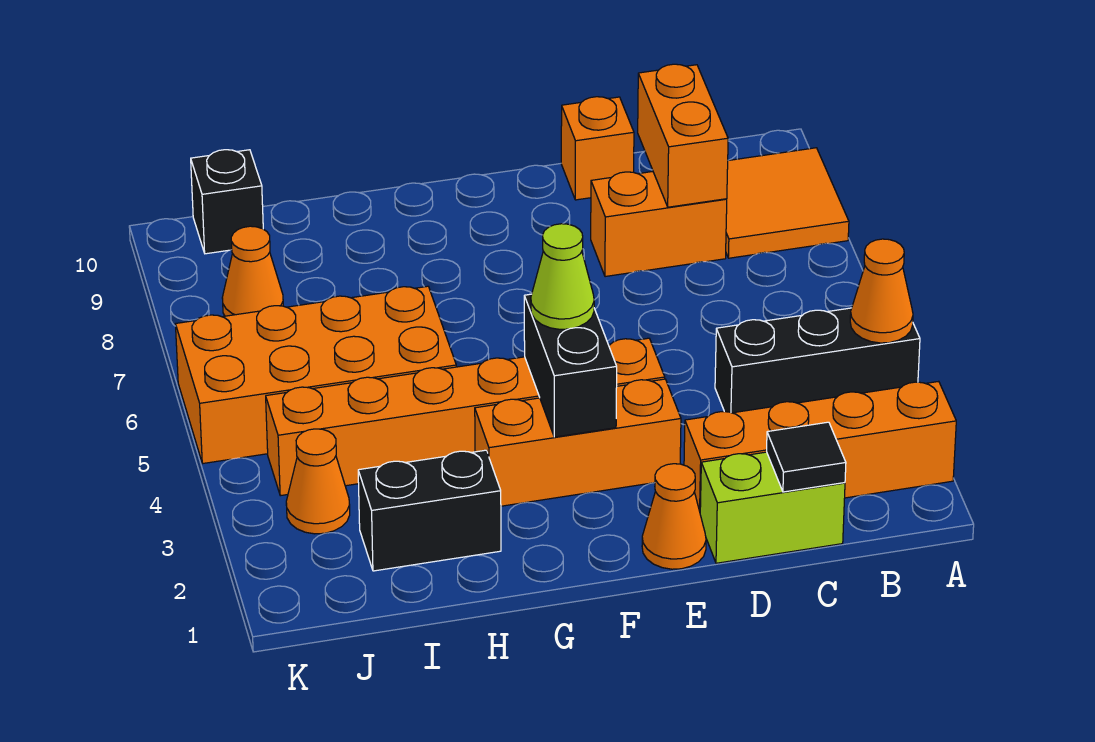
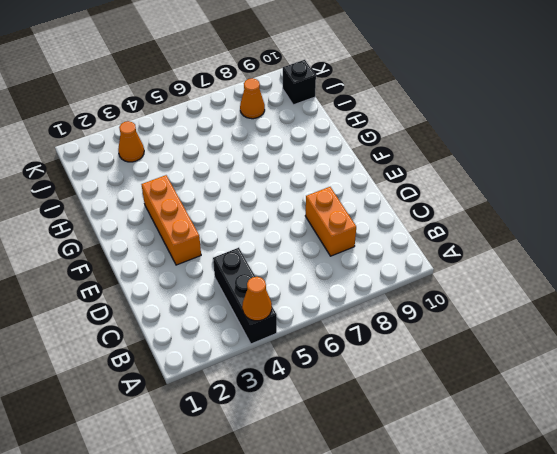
none -> orange 1x4 brick [684,381,956,511]
none -> orange 2x2 tile [726,148,849,258]
none -> lime 1x2 brick [700,452,845,563]

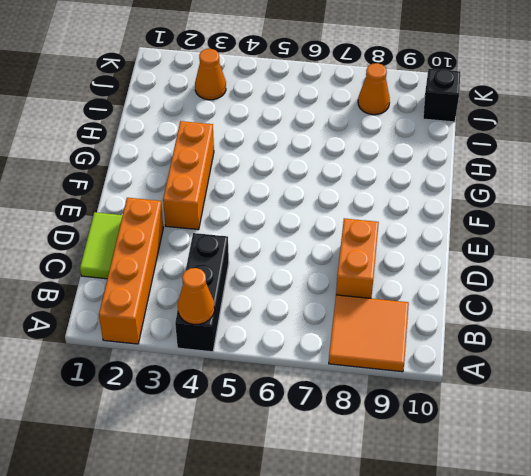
lime 1x2 tile [80,212,123,279] -> lime 1x2 brick [700,452,845,563]
none -> orange 1x1 brick [561,97,634,200]
none -> orange 1x1 cone [642,464,706,569]
none -> orange 1x6 brick [266,338,665,496]

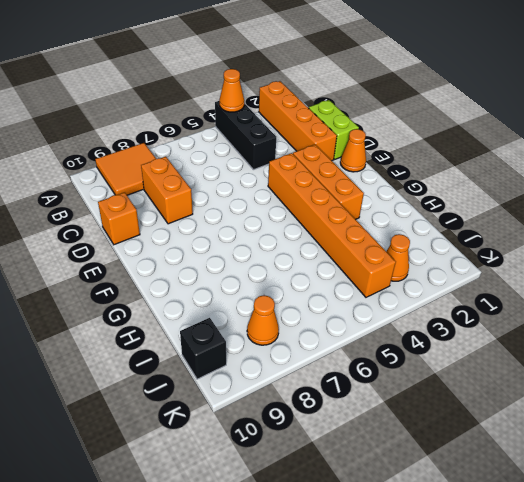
none -> black 1x2 brick [358,450,501,571]
none -> orange 2x4 brick [176,286,456,463]
none -> black 1x1 tile [767,422,846,492]

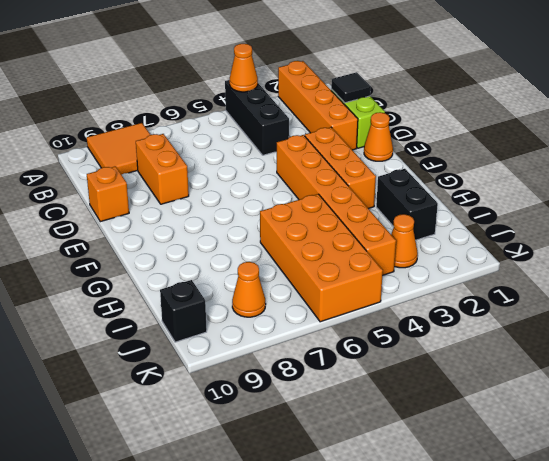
none -> orange 1x2 brick [638,64,728,207]
none -> black 1x2 brick [524,294,617,437]
none -> lime 1x1 cone [531,224,594,329]

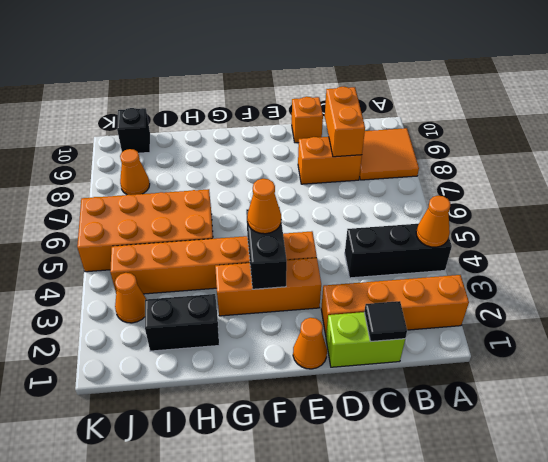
orange 1x1 cone [247,179,281,234] -> lime 1x1 cone [531,224,594,329]

